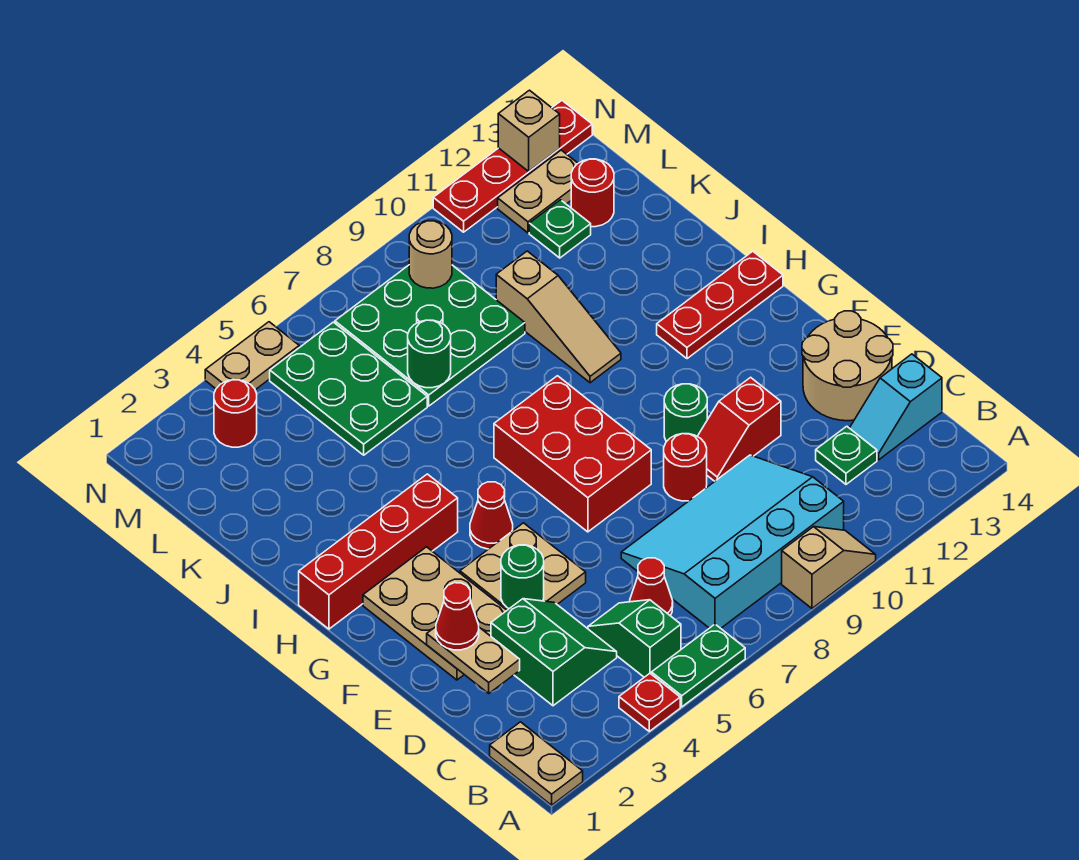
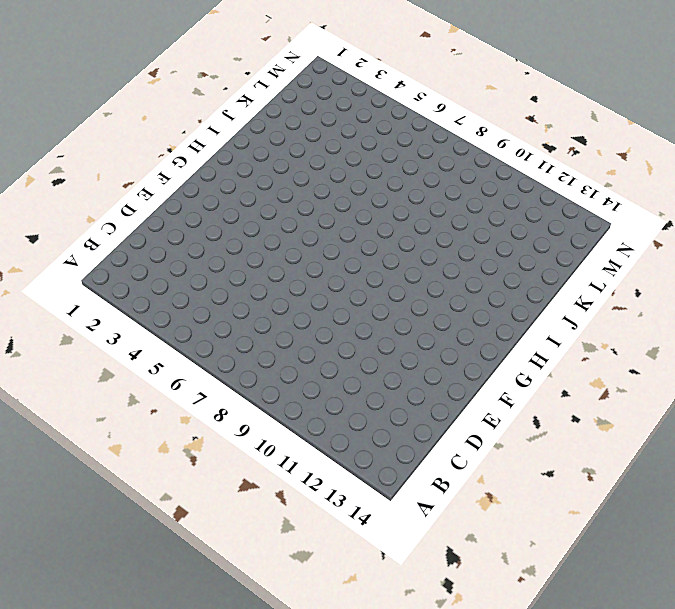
none -> tan 1x2 plate [490,722,583,805]
none -> red 1x1 plate [619,673,680,731]
none -> green 1x2 plate [652,624,745,707]
none -> tan 1x2 slope [782,527,876,608]

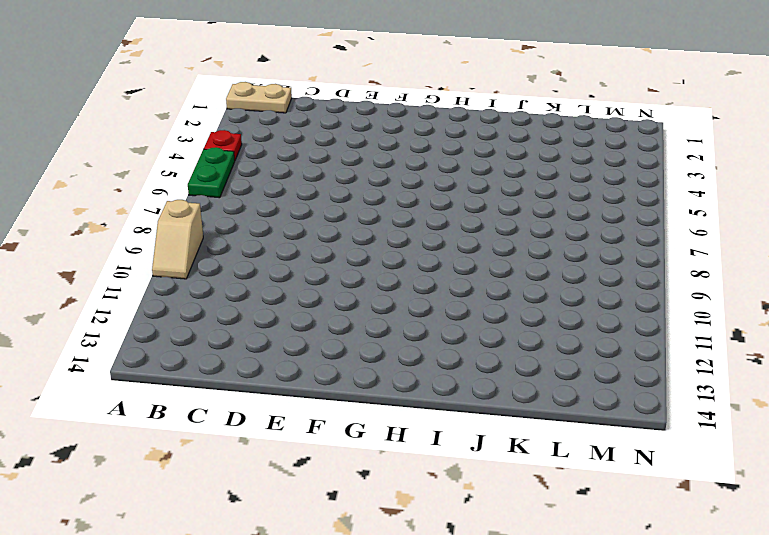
none -> green 1x2 slope [588,600,681,677]
none -> cyan 3x4 slope [621,455,844,628]
none -> green 2x2 slope [491,599,617,706]
none -> red 1x1 cone [630,558,673,616]

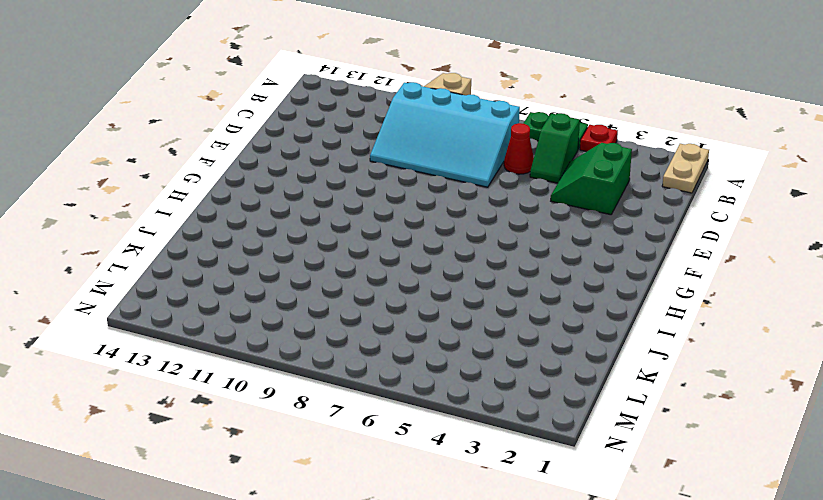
none -> green 1x1 plate [816,426,877,484]
none -> cyan 1x2 slope [850,354,942,460]
none -> tan 2x2 round brick [802,311,893,421]
none -> tan 2x3 plate [363,547,507,680]

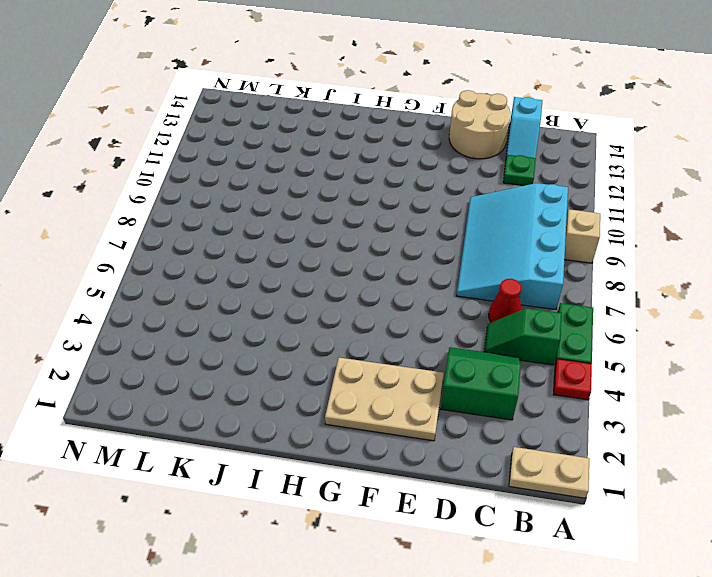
none -> tan 2x2 plate [460,523,586,610]
none -> red 1x1 round brick [664,434,707,501]
none -> red 1x2 slope [697,377,781,481]
none -> red 2x3 brick [494,376,651,532]

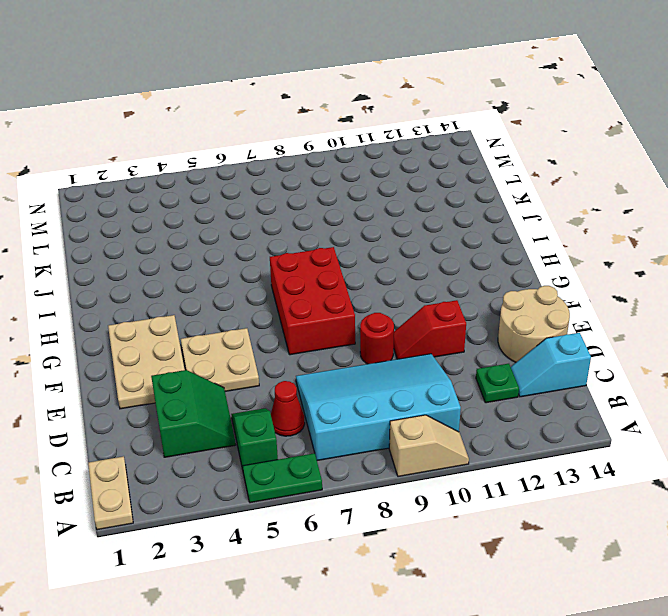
none -> red 1x1 plate [619,673,680,731]
none -> green 1x1 round brick [664,384,707,442]
none -> red 1x1 cone [470,482,513,549]
none -> red 1x4 brick [299,474,458,629]

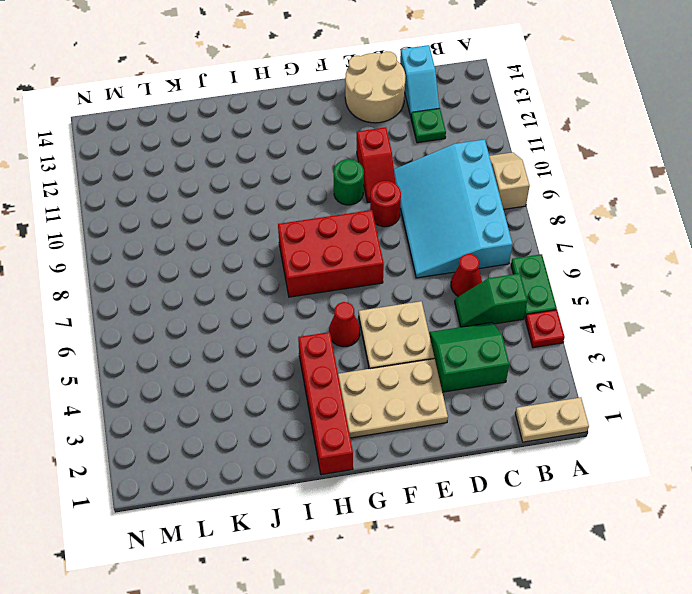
none -> red 1x3 plate [657,251,783,359]
none -> tan 1x3 slope [496,251,621,383]
none -> green 2x3 plate [270,322,427,455]
none -> green 3x3 plate [335,265,525,406]

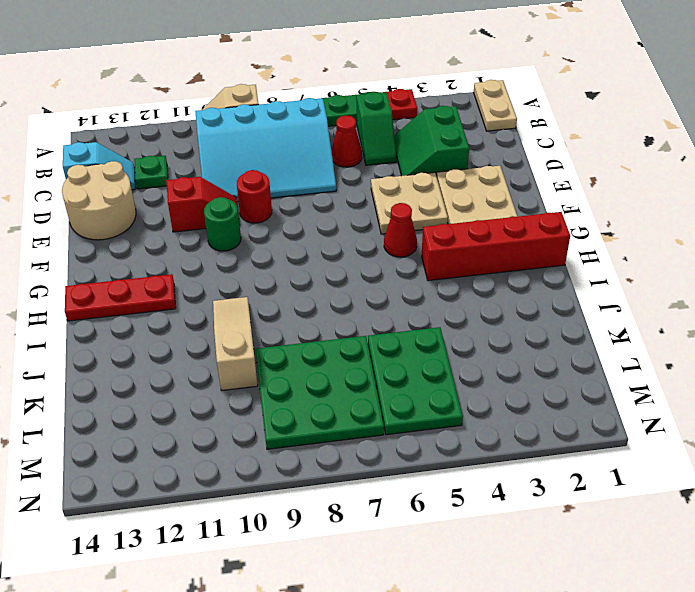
none -> red 2x3 brick [494,376,651,532]
none -> green 1x1 plate [529,200,591,258]
none -> red 1x1 round brick [571,159,614,227]
none -> red 1x1 round brick [214,380,257,447]

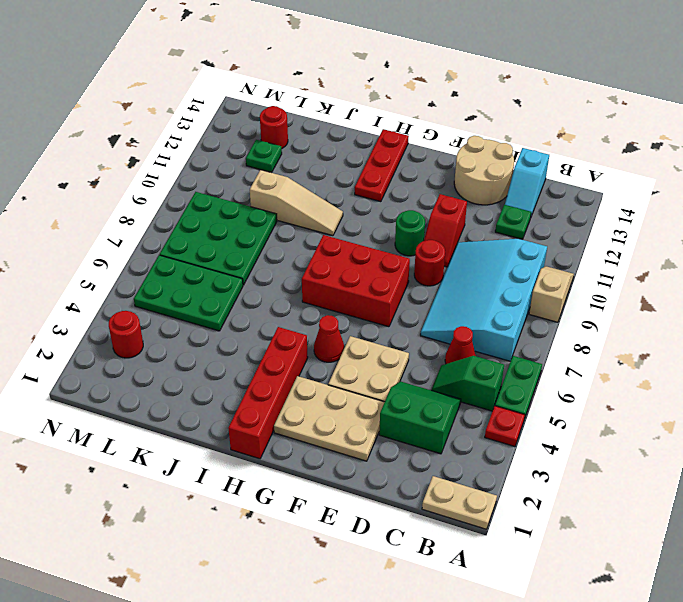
none -> tan 1x2 plate [498,150,578,233]
none -> tan 1x2 plate [205,322,299,390]
none -> red 1x4 plate [433,101,592,232]
none -> tan 1x2 plate [427,627,520,693]

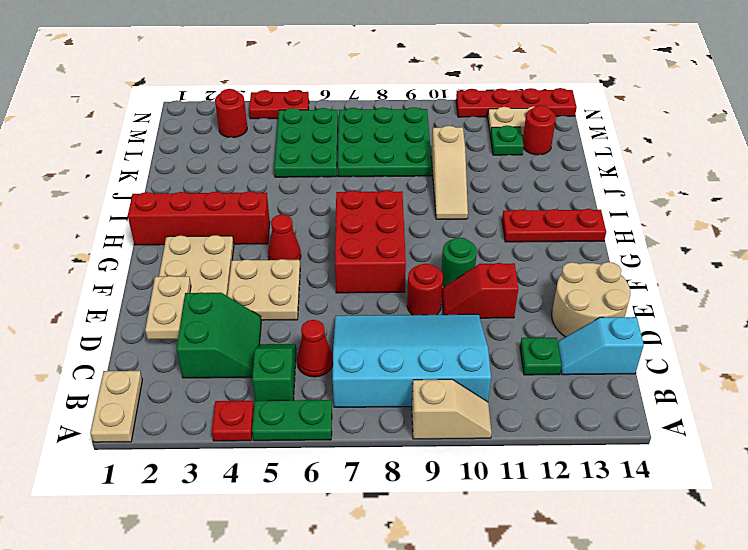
red 1x2 plate [249,90,309,119] -> tan 1x2 plate [205,322,299,390]
none -> green 1x1 round brick [501,545,544,609]
none -> green 1x1 round brick [408,320,451,388]
none -> tan 1x1 round brick [409,221,452,288]
none -> tan 1x1 brick [498,90,560,171]

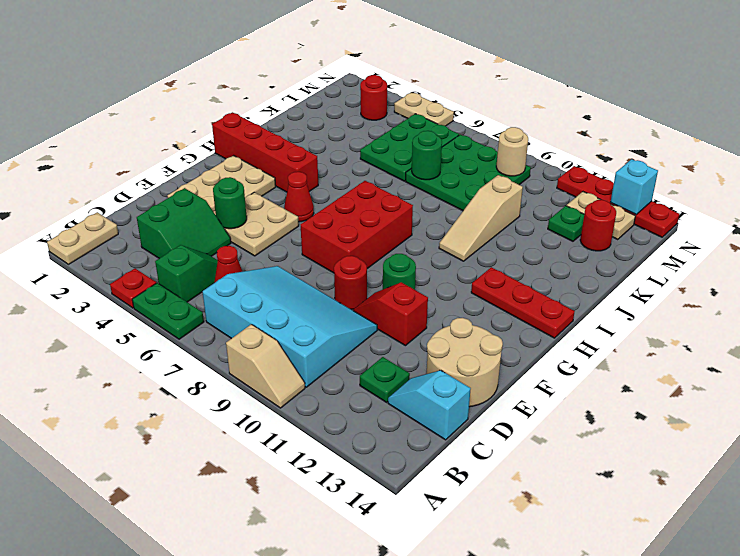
cyan 1x1 brick [611,159,658,214] -> tan 1x1 brick [498,90,560,171]
none -> tan 1x2 plate [427,627,520,693]
none -> red 1x1 cone [436,583,479,650]

